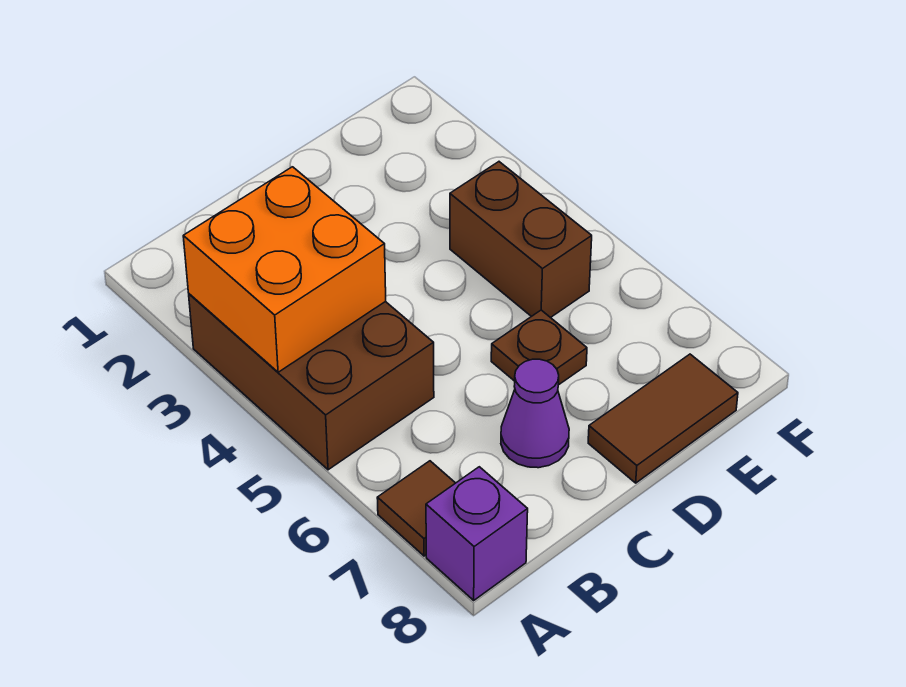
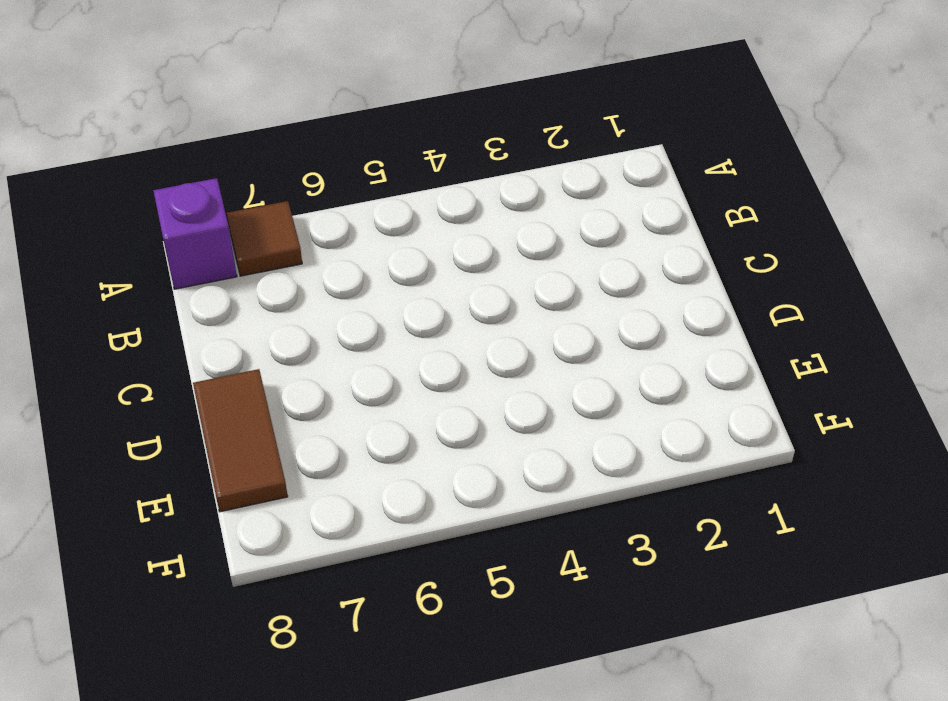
none -> brown 2x3 brick [189,294,434,470]
none -> purple 1x1 cone [501,359,569,468]

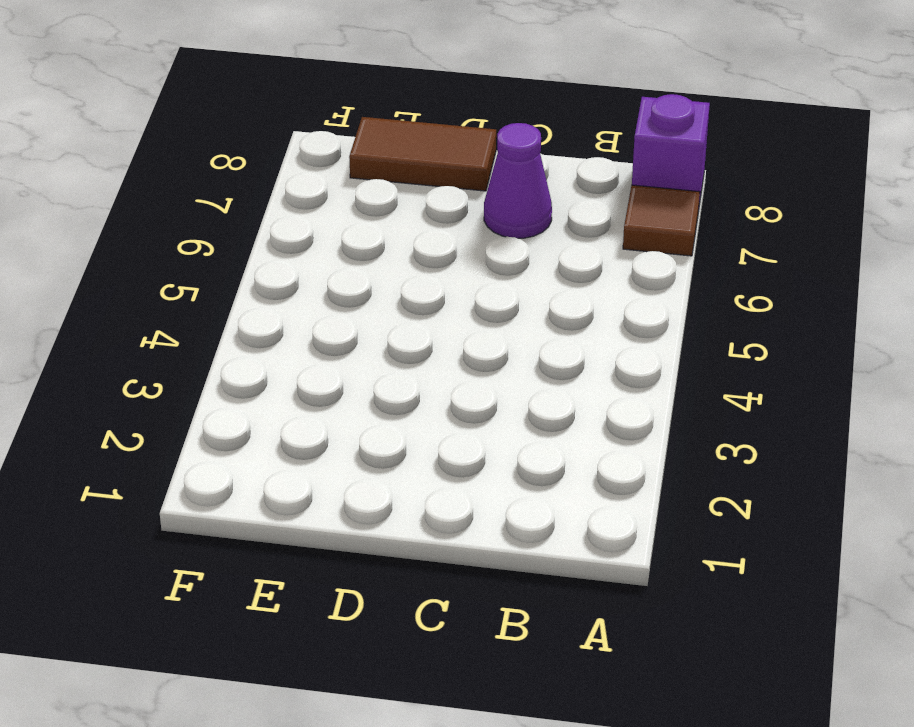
none -> brown 2x3 brick [189,294,434,470]
none -> brown 1x1 plate [491,310,587,385]

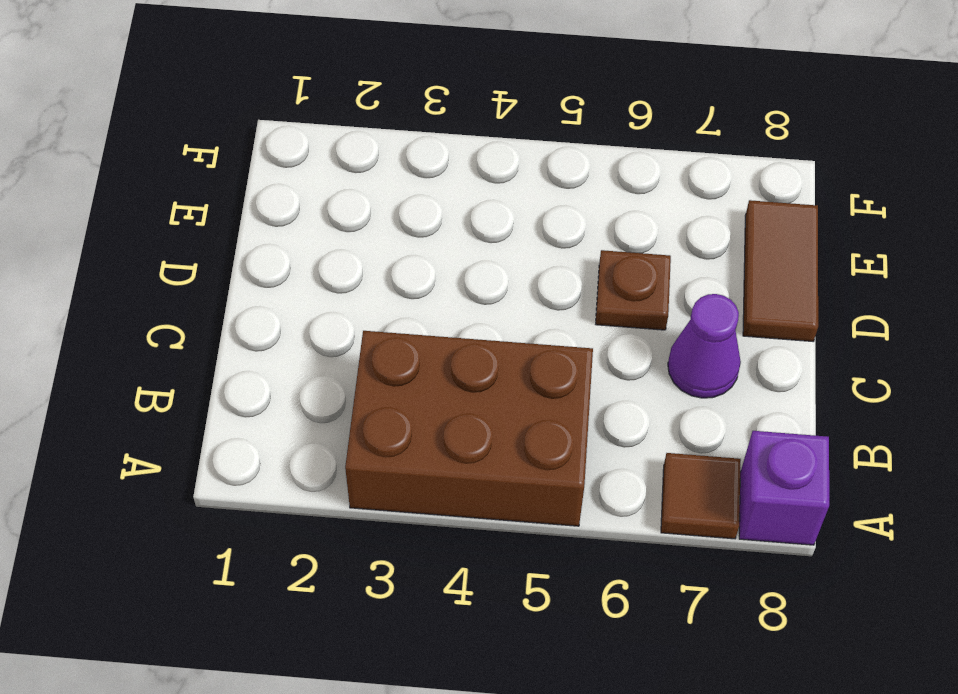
none -> brown 1x2 brick [450,162,592,318]
none -> orange 2x2 brick [183,167,386,372]

